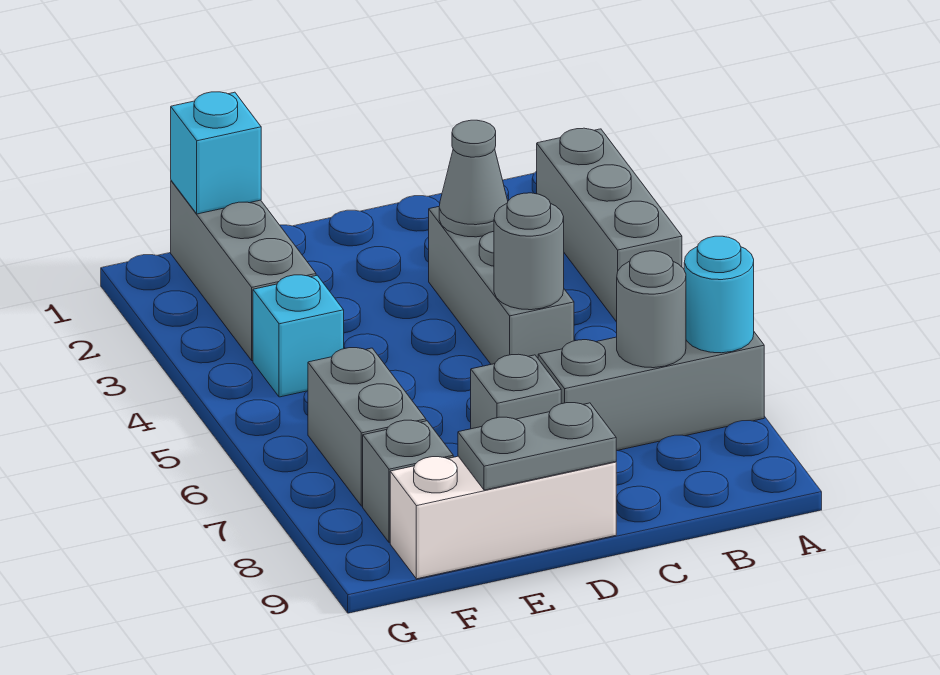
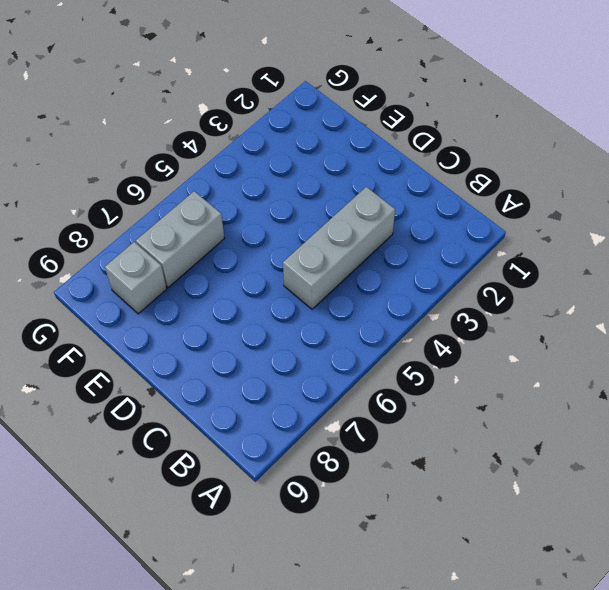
none -> grey 1x3 brick [537,128,682,322]
none -> grey 1x3 brick [538,332,764,451]
none -> grey 1x1 brick [471,354,561,429]

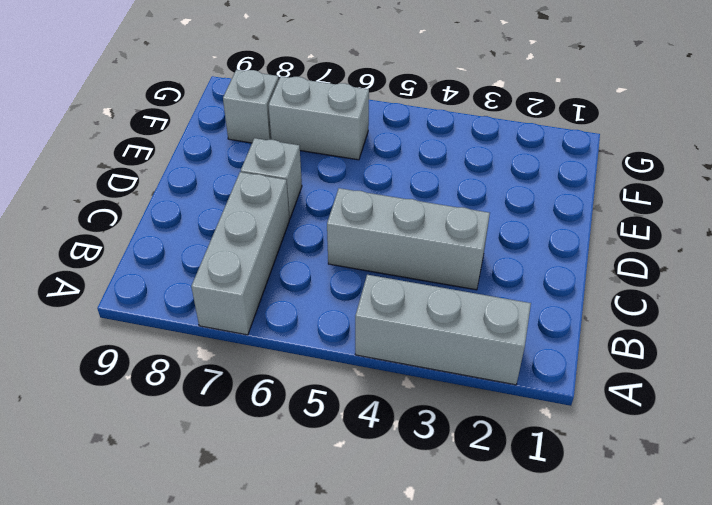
none -> white 1x3 brick [390,456,616,579]
none -> grey 1x3 brick [171,181,316,361]
none -> cyan 1x1 brick [253,275,344,397]

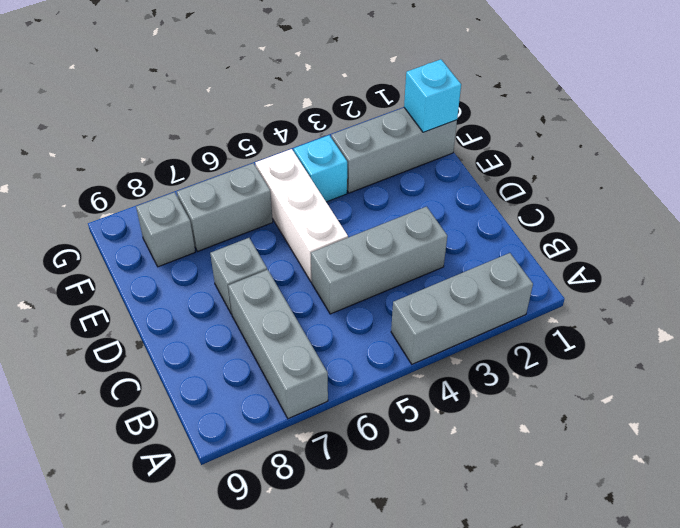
white 1x3 brick [255,149,348,282] -> white 1x3 brick moved to [390,456,616,579]
none -> cyan 1x1 round brick [684,236,754,353]
none -> grey 1x1 round brick [617,251,686,368]
none -> grey 1x1 cone [439,120,508,237]

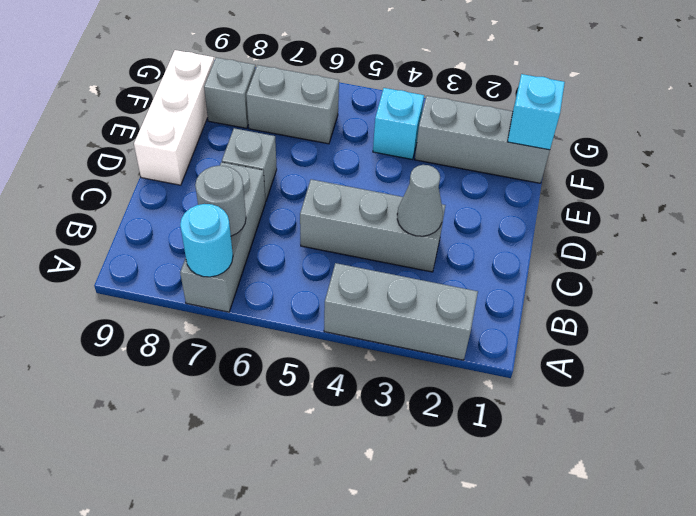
none -> grey 1x1 round brick [494,193,564,310]
none -> grey 1x2 plate [458,403,616,490]

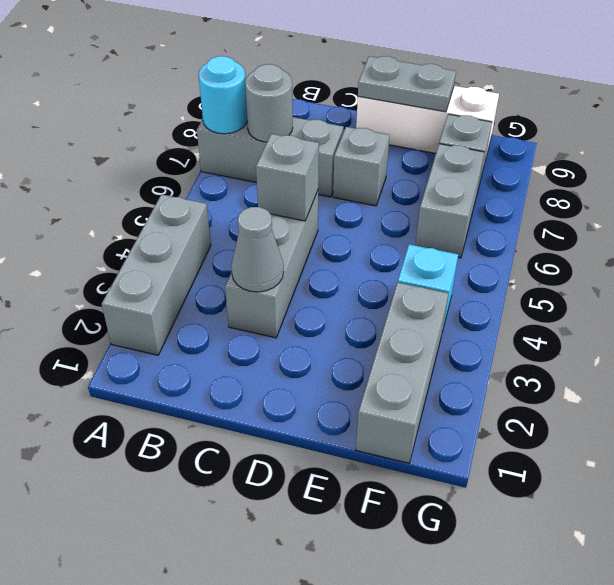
grey 1x1 brick [256,134,319,221] -> grey 1x1 round brick [494,193,564,310]
none -> cyan 1x1 brick [171,92,261,214]

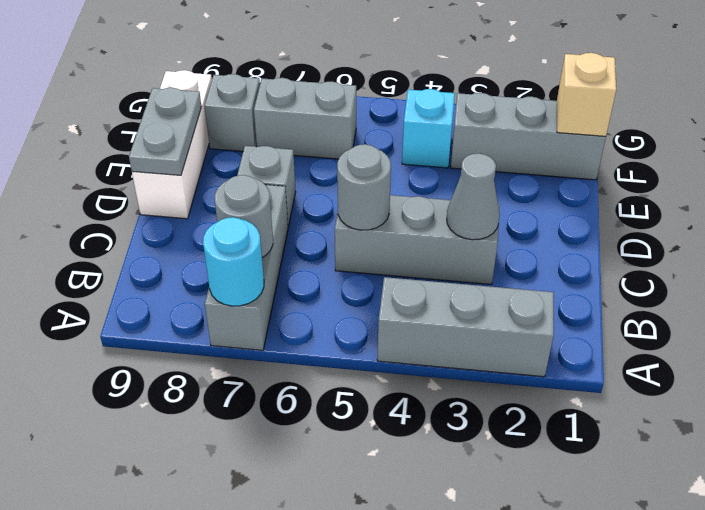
tan 1x1 brick [557,53,616,136] -> cyan 1x1 brick [171,92,261,214]

